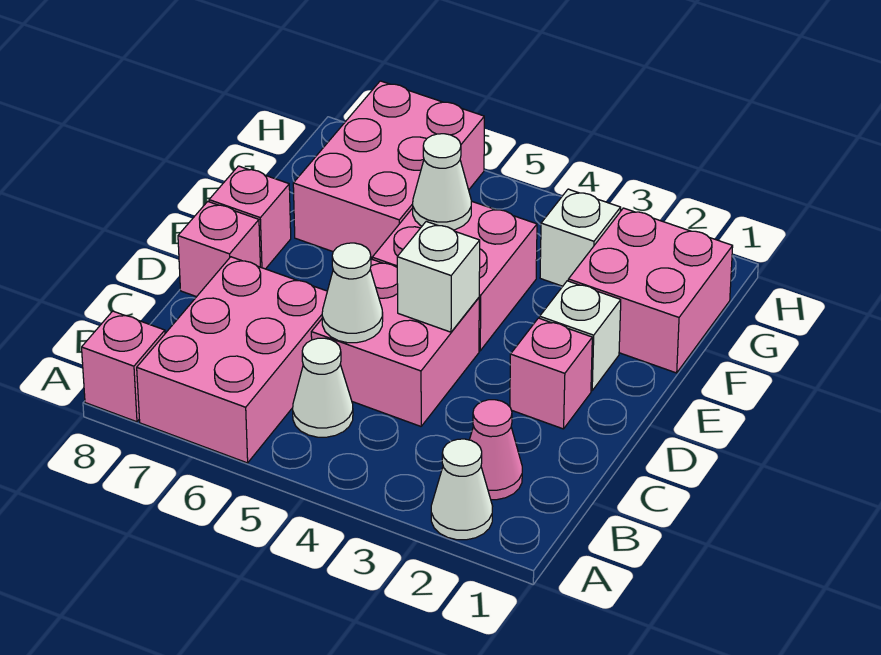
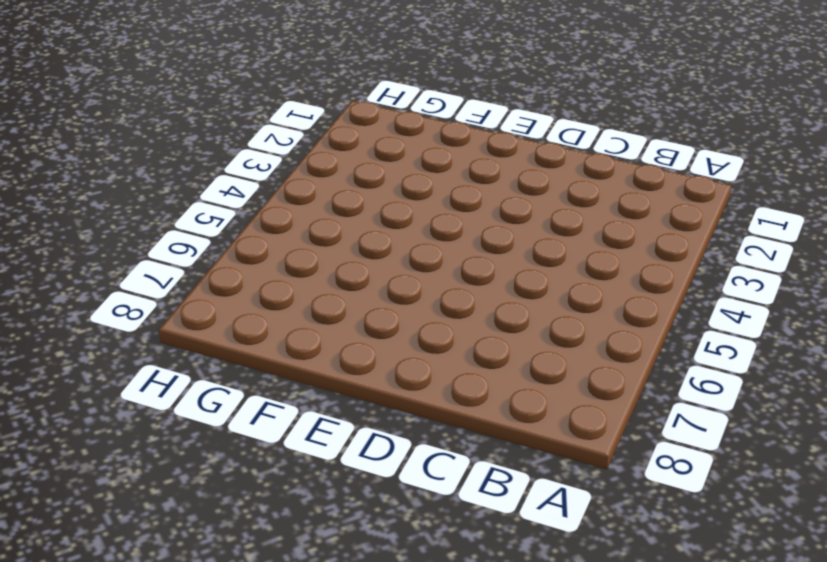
none -> white 1x1 cone [431,439,493,540]
none -> pink 2x3 brick [137,257,327,463]
none -> pink 1x1 brick [82,311,165,422]

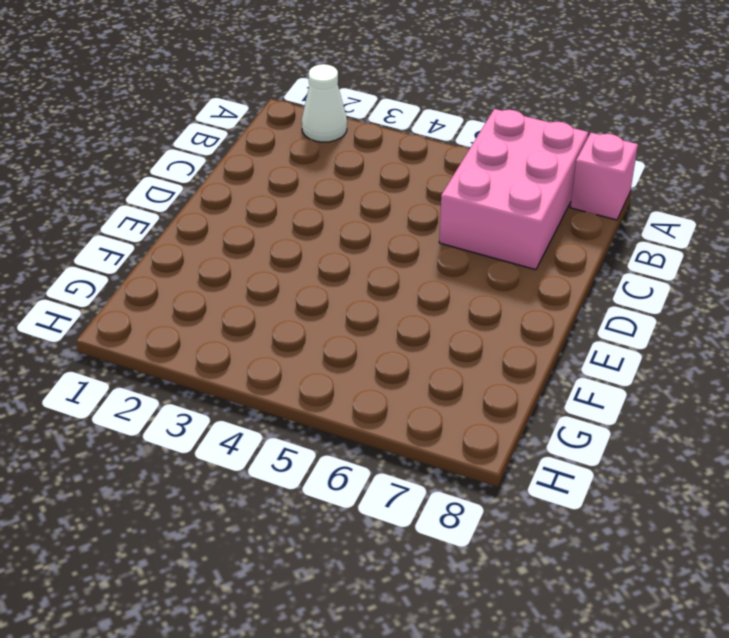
none -> pink 1x1 cone [470,400,522,500]
none -> white 1x1 cone [293,338,353,437]
none -> pink 2x2 brick [311,259,479,426]

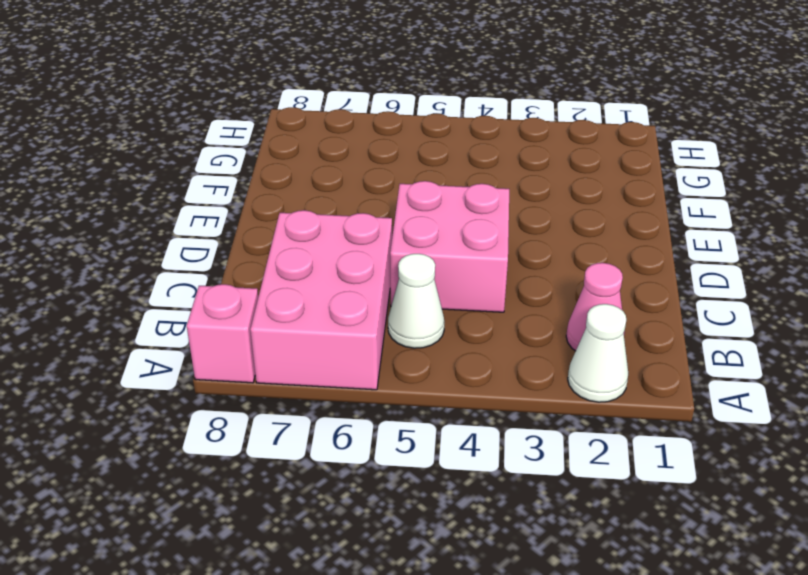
none -> pink 1x1 brick [510,318,592,429]
none -> pink 1x1 brick [178,202,260,297]
none -> white 1x1 brick [540,281,621,391]

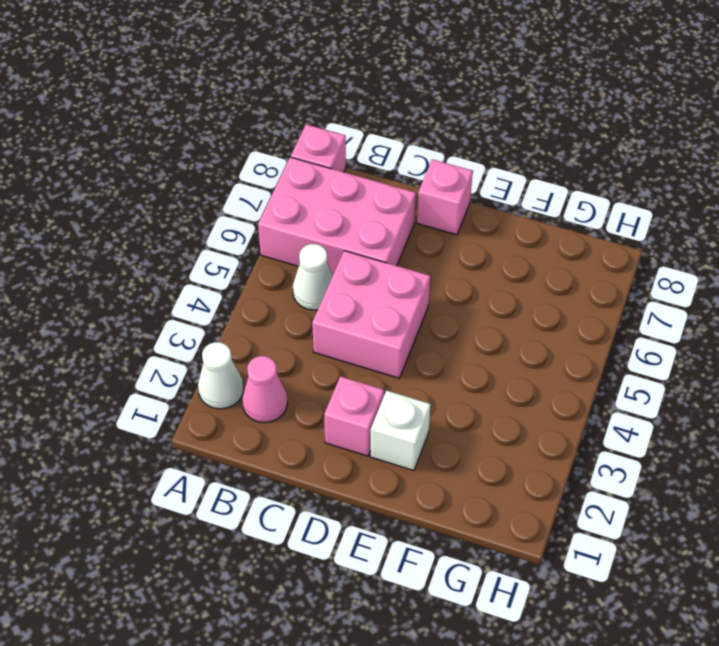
none -> pink 2x2 brick [372,201,537,351]
none -> pink 1x1 brick [209,166,291,269]
none -> pink 2x2 brick [568,208,733,373]

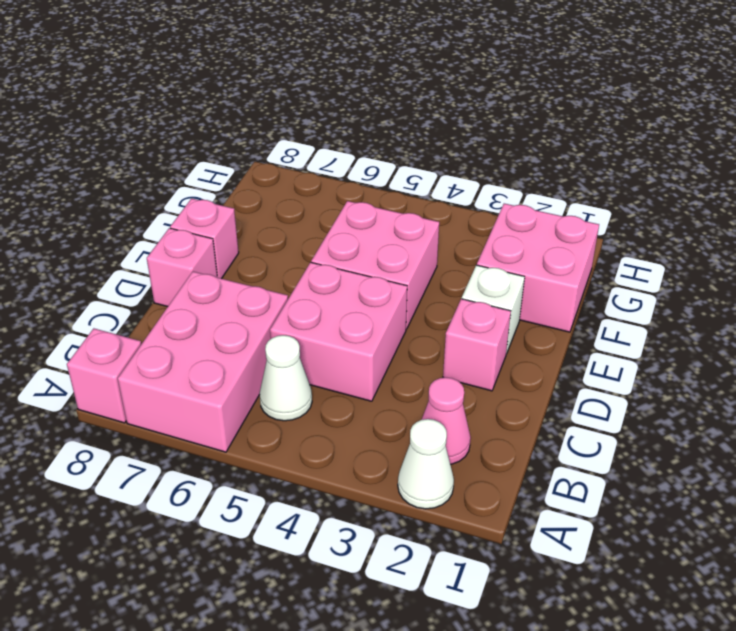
none -> pink 2x3 brick [293,81,484,259]
none -> white 1x1 brick [540,189,621,286]
none -> white 1x1 cone [322,243,383,343]

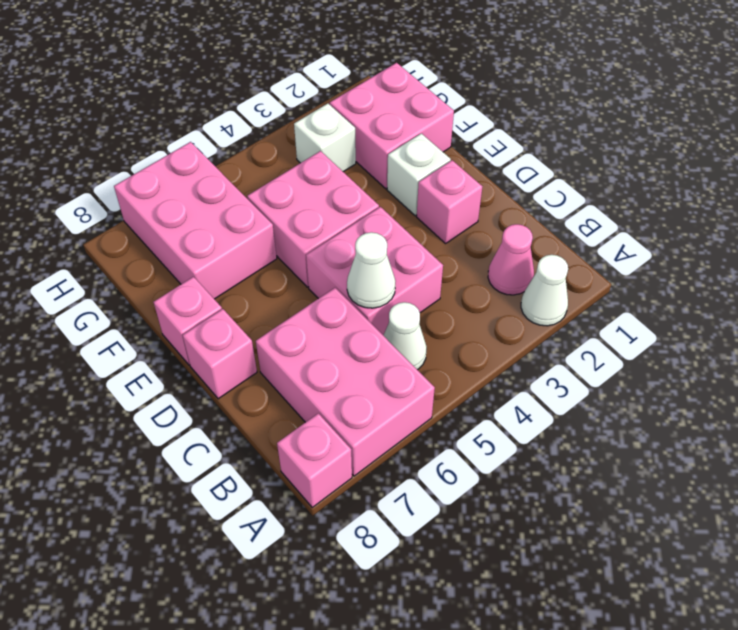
none -> white 1x1 brick [397,221,480,332]
none -> white 1x1 cone [413,134,471,230]

